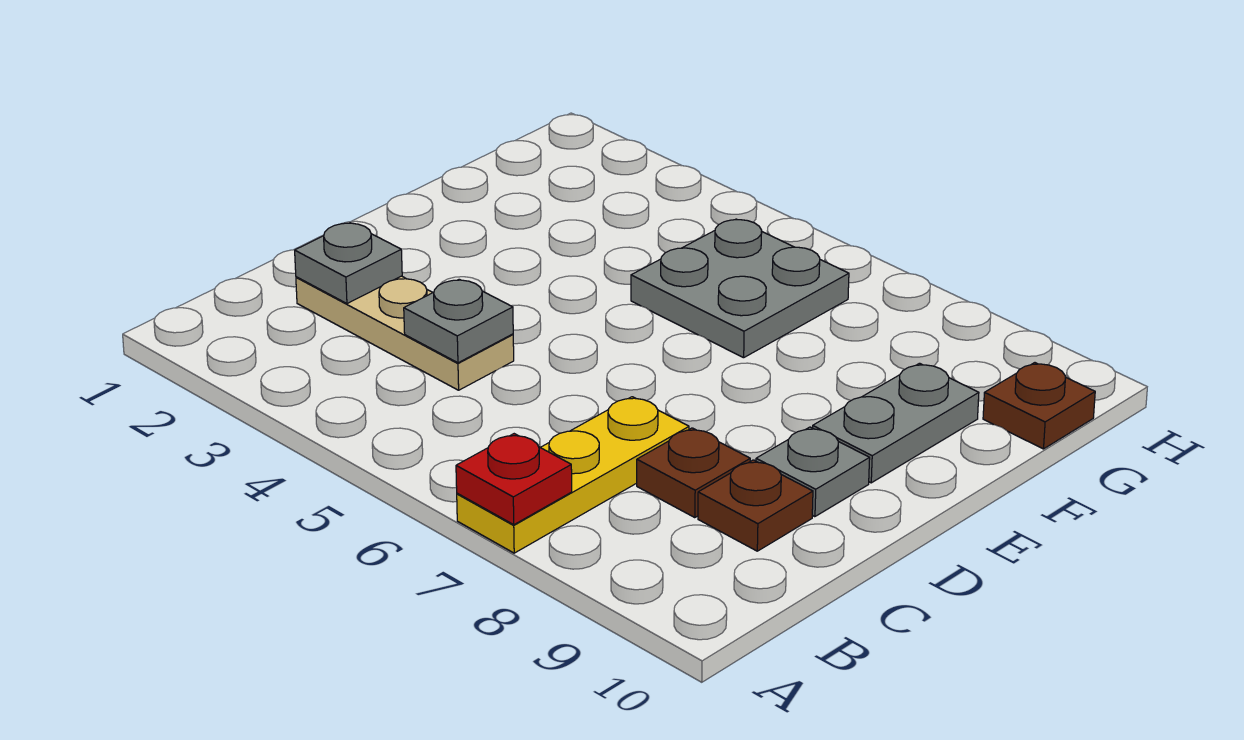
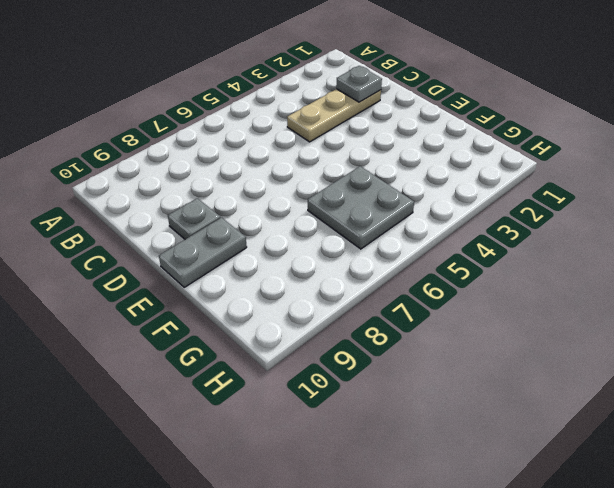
grey 1x2 plate [159,218,247,287] -> grey 1x2 plate turned to [813,363,979,483]
none -> yellow 1x3 plate [457,397,689,553]
none -> brown 1x1 plate [637,428,750,518]

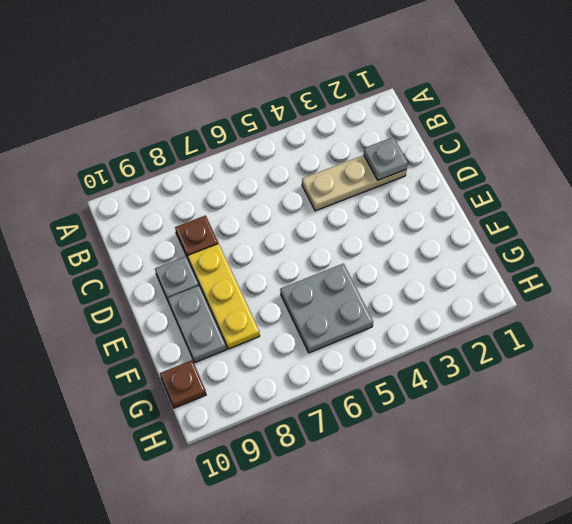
yellow 1x3 plate [188,244,260,349] -> yellow 1x3 plate moved to [457,397,689,553]
none -> brown 1x1 plate [698,460,813,551]
none -> red 1x1 plate [456,434,572,525]

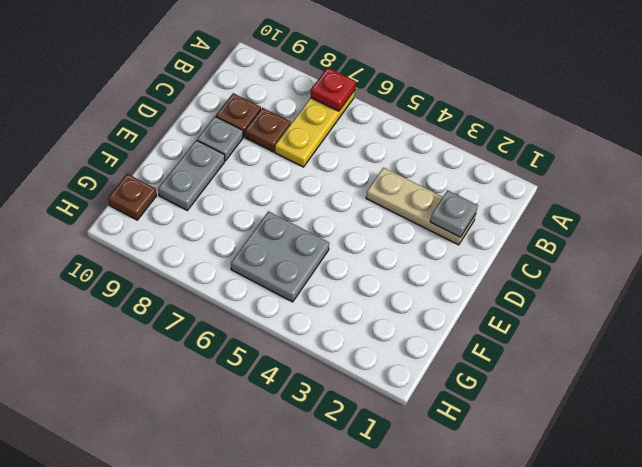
none -> grey 1x1 plate [404,279,513,363]

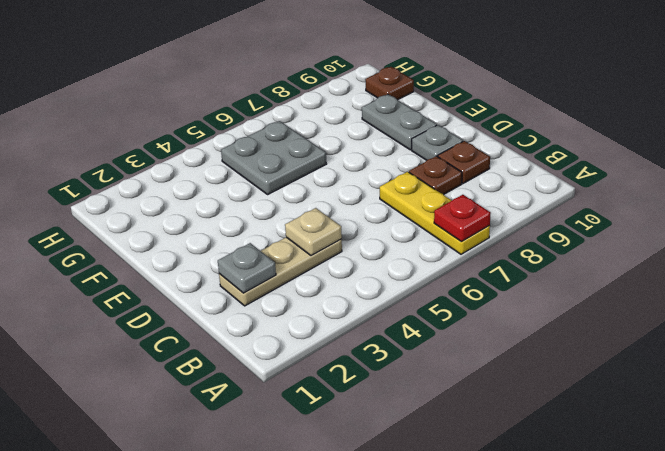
tan 1x1 plate [285,208,342,255] -> grey 1x1 plate [404,279,513,363]

